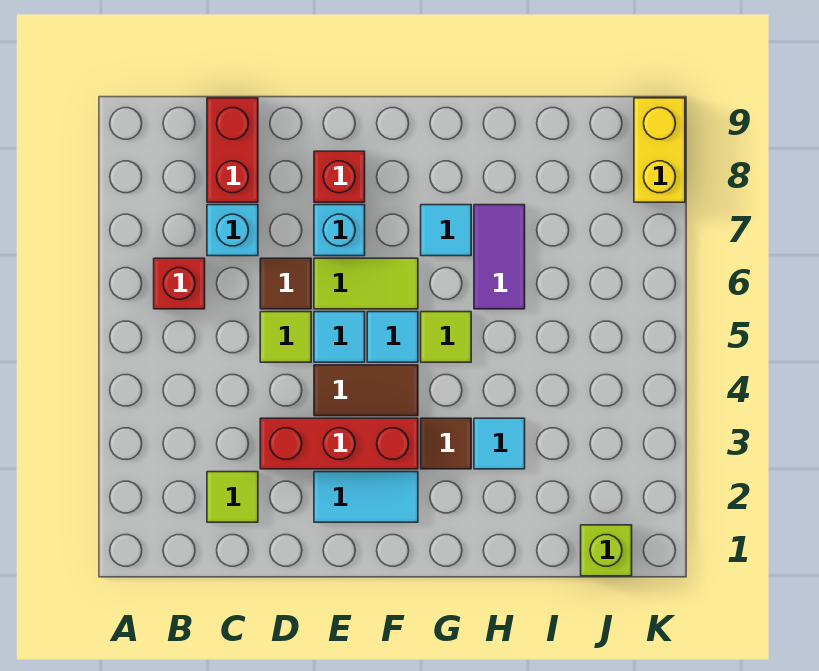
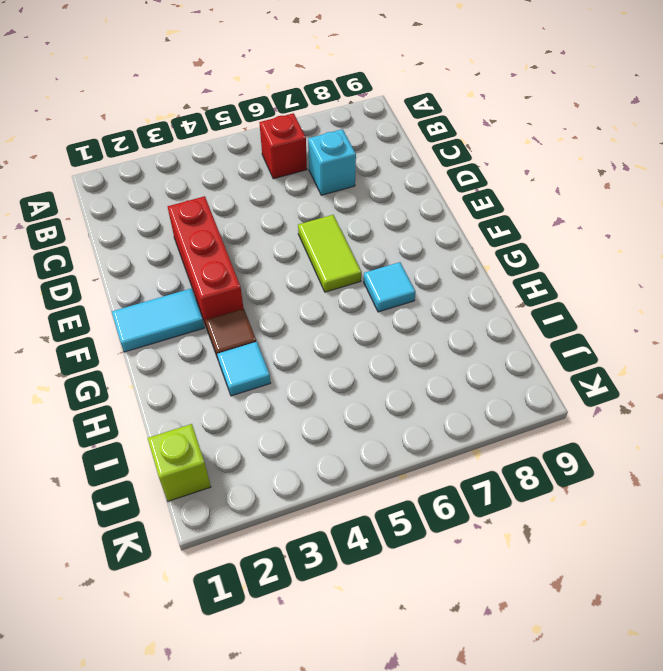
cyan 1x2 tile [112,289,204,352] -> cyan 1x2 tile turned to [314,472,418,522]
none -> lime 1x1 tile [207,472,258,522]
none -> red 1x2 brick [207,98,258,202]
none -> lime 1x1 tile [260,312,311,362]

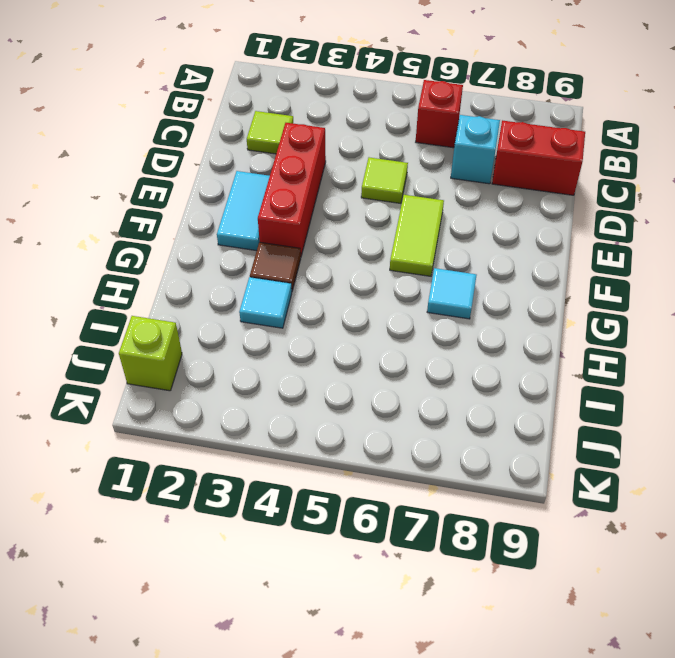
none -> brown 1x1 tile [260,258,311,309]
none -> brown 1x2 tile [314,365,418,416]
none -> cyan 1x1 tile [314,312,365,362]

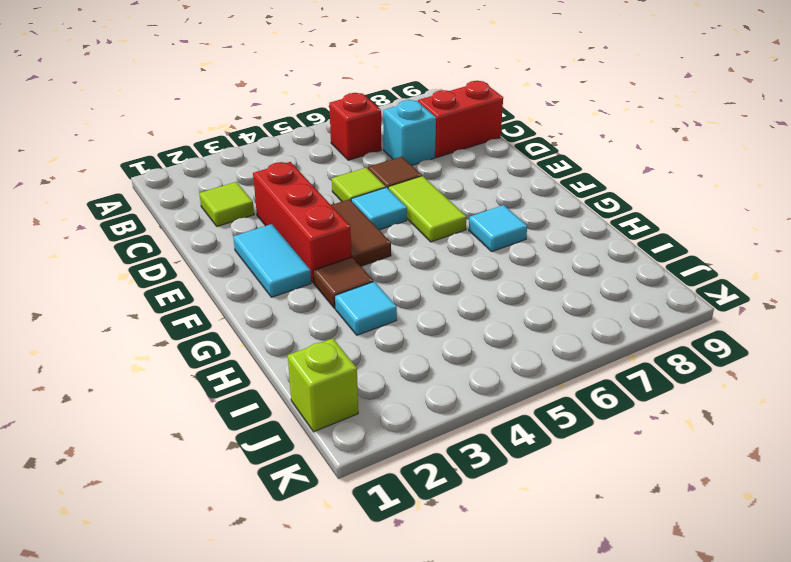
none -> cyan 1x1 brick [314,205,365,256]
none -> red 1x1 brick [314,151,365,202]
none -> cyan 1x1 tile [367,312,418,362]

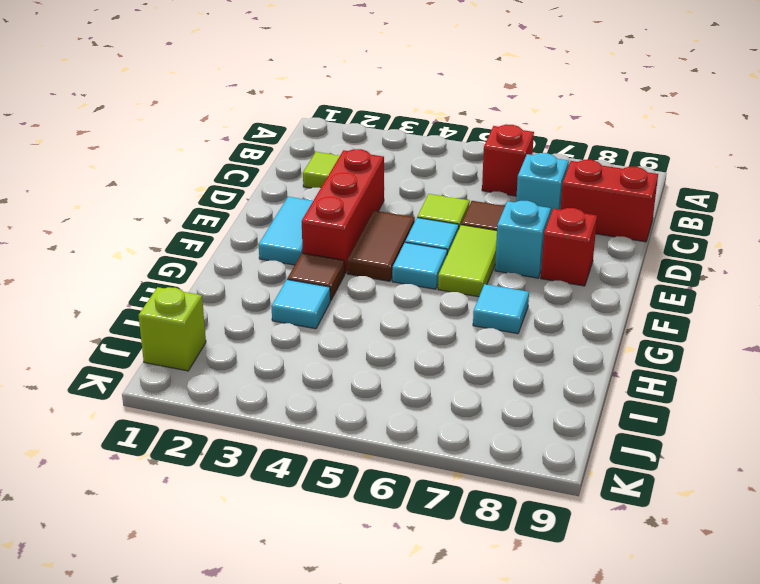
none -> lime 1x1 tile [421,312,471,362]
none -> purple 1x2 tile [474,205,525,309]
none -> yellow 1x2 brick [634,98,685,202]

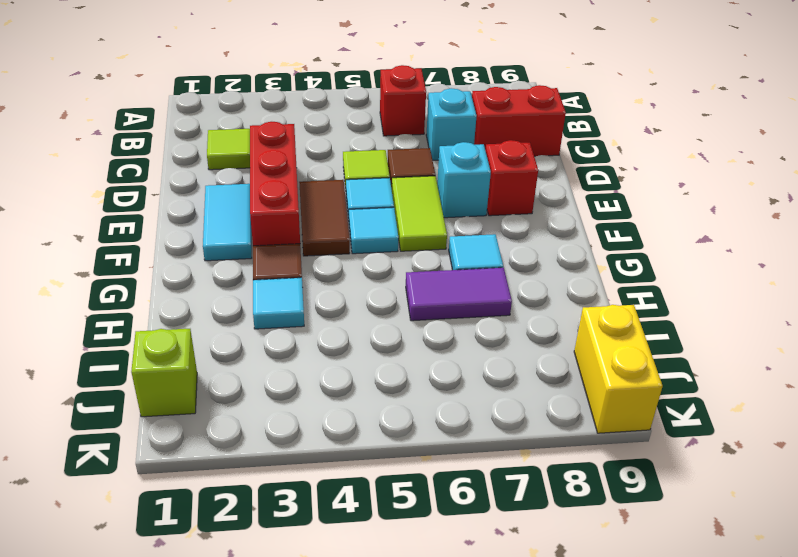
yellow 1x2 brick [574,305,663,433] -> yellow 1x2 brick turned to [634,98,685,202]
none -> lime 1x1 tile [421,312,471,362]

